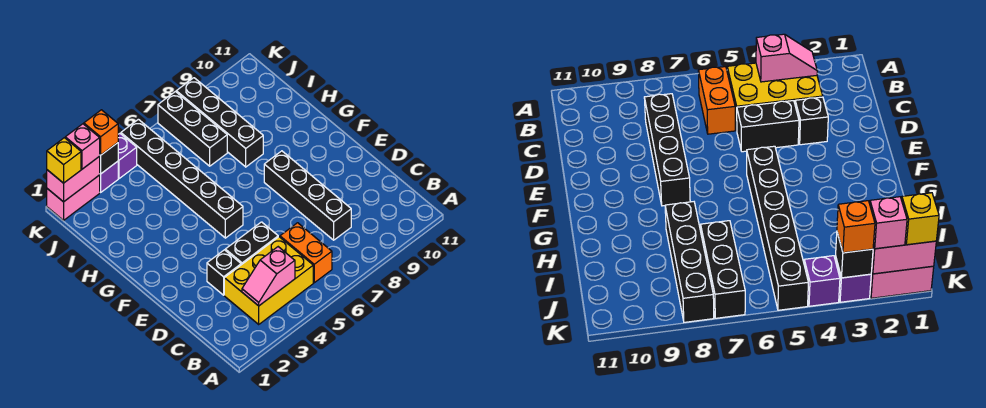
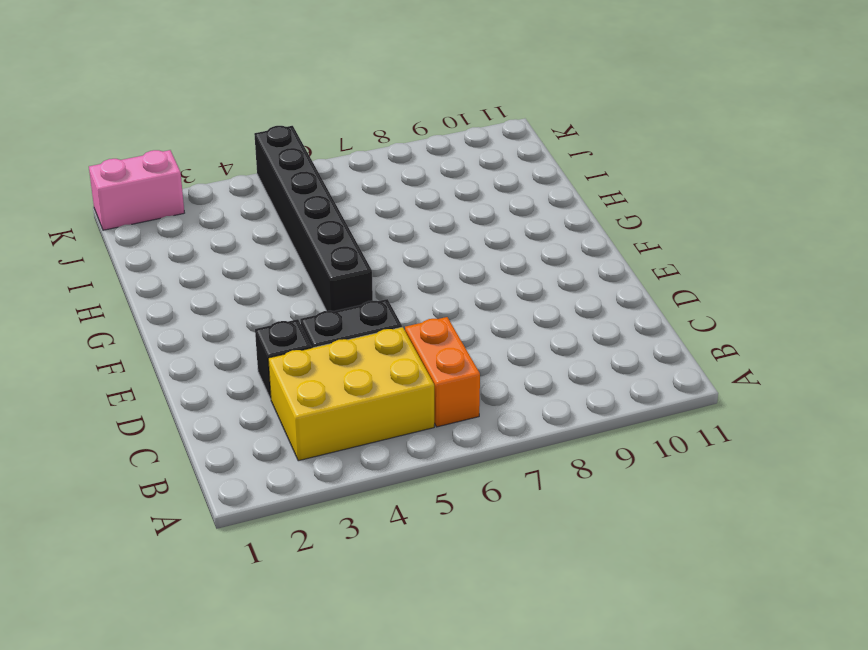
none -> black 1x4 brick [264,151,351,240]
none -> black 1x4 brick [176,78,263,167]
none -> black 1x3 brick [158,92,227,166]

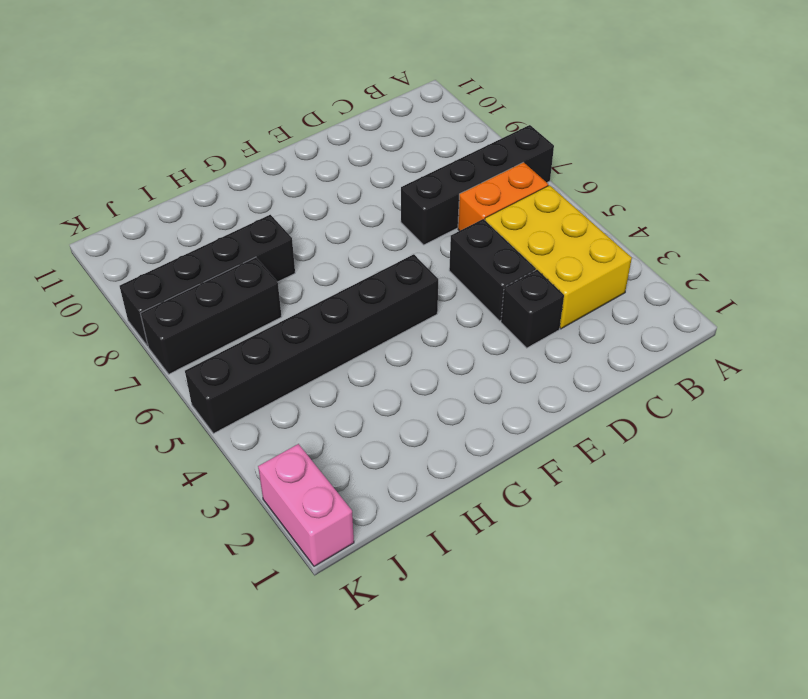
black 1x4 brick [401,125,554,245] -> black 1x4 brick moved to [264,151,351,240]
none -> purple 1x1 brick [100,161,118,192]
none -> purple 1x1 brick [118,134,137,179]
none -> pink 1x2 slope [242,247,295,306]

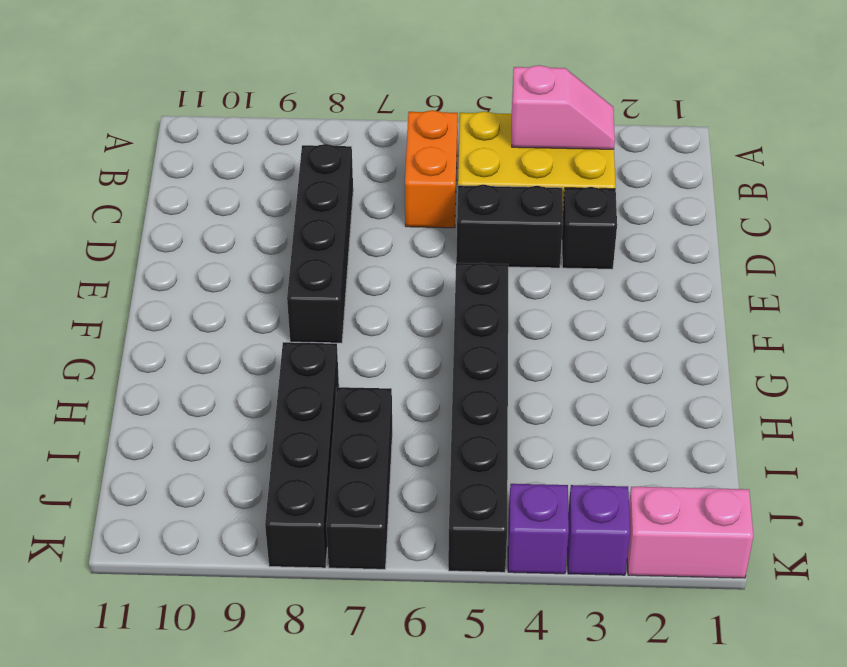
none -> pink 1x2 brick [47,156,100,202]
none -> black 1x1 brick [100,143,118,174]
none -> yellow 1x1 brick [47,138,81,183]

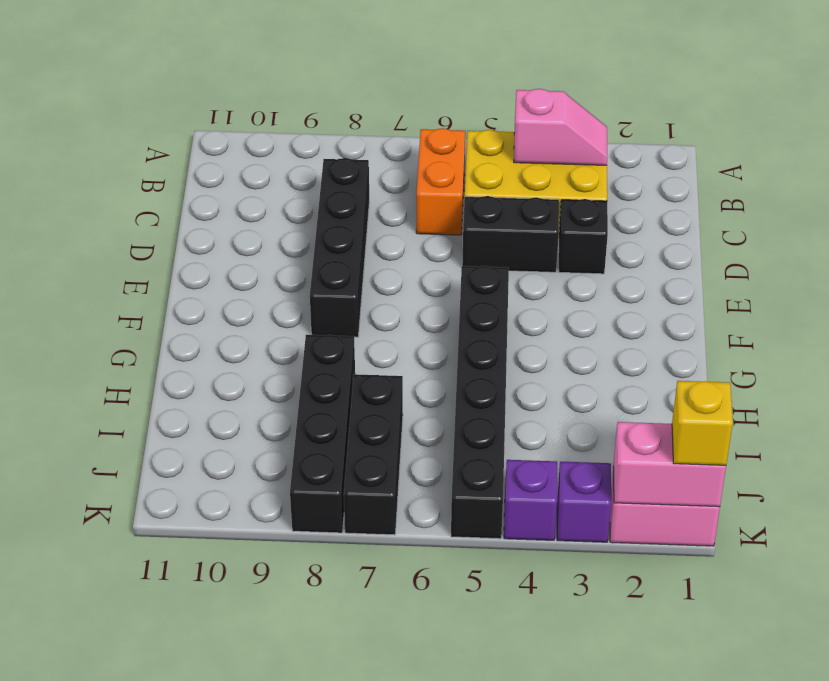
none -> black 1x1 brick [100,143,118,174]
none -> pink 1x1 brick [65,124,100,169]
none -> orange 1x1 brick [84,110,118,155]

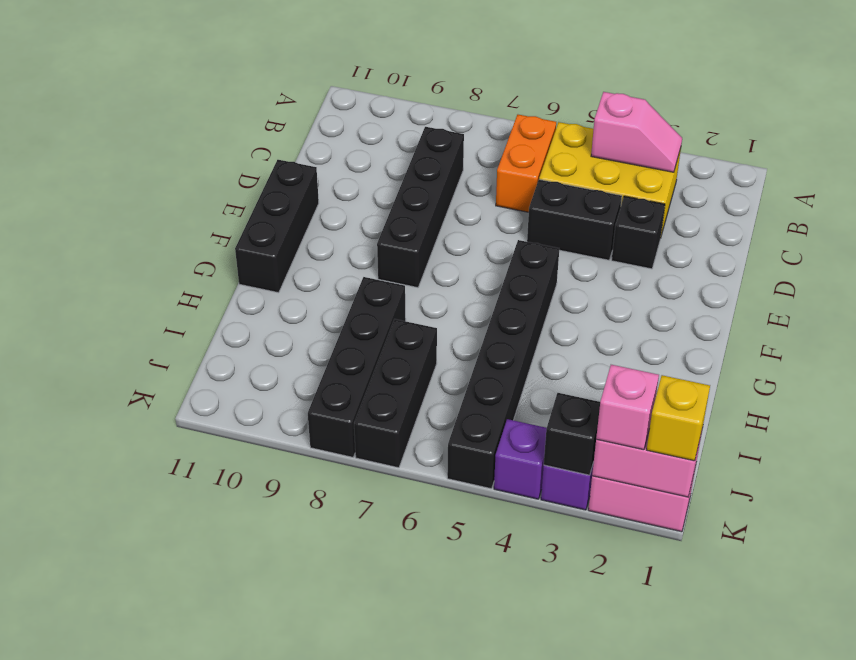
black 1x3 brick [235,160,319,293] -> none
none -> orange 1x1 brick [84,110,118,155]

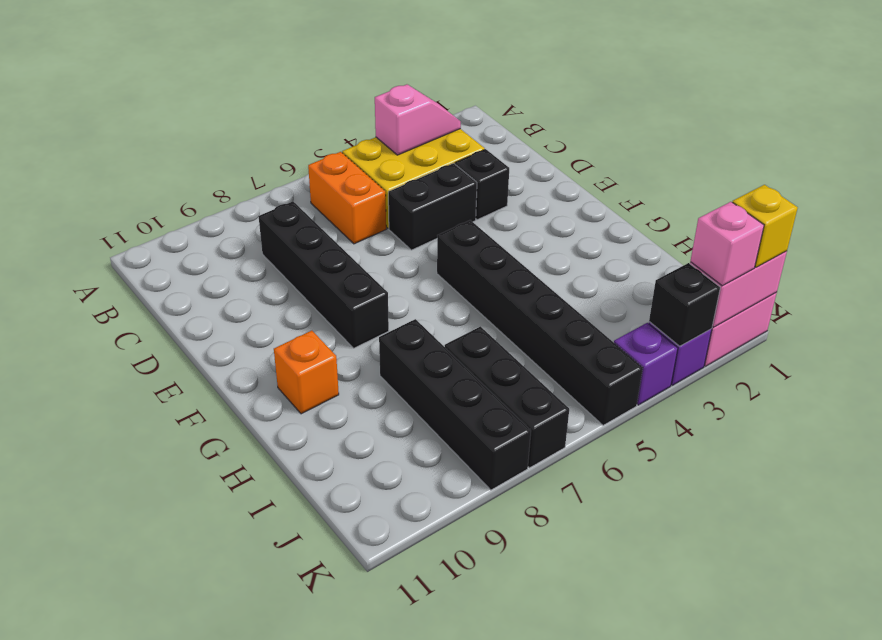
orange 1x1 brick [274,331,339,414] -> orange 1x1 brick moved to [84,110,118,155]

